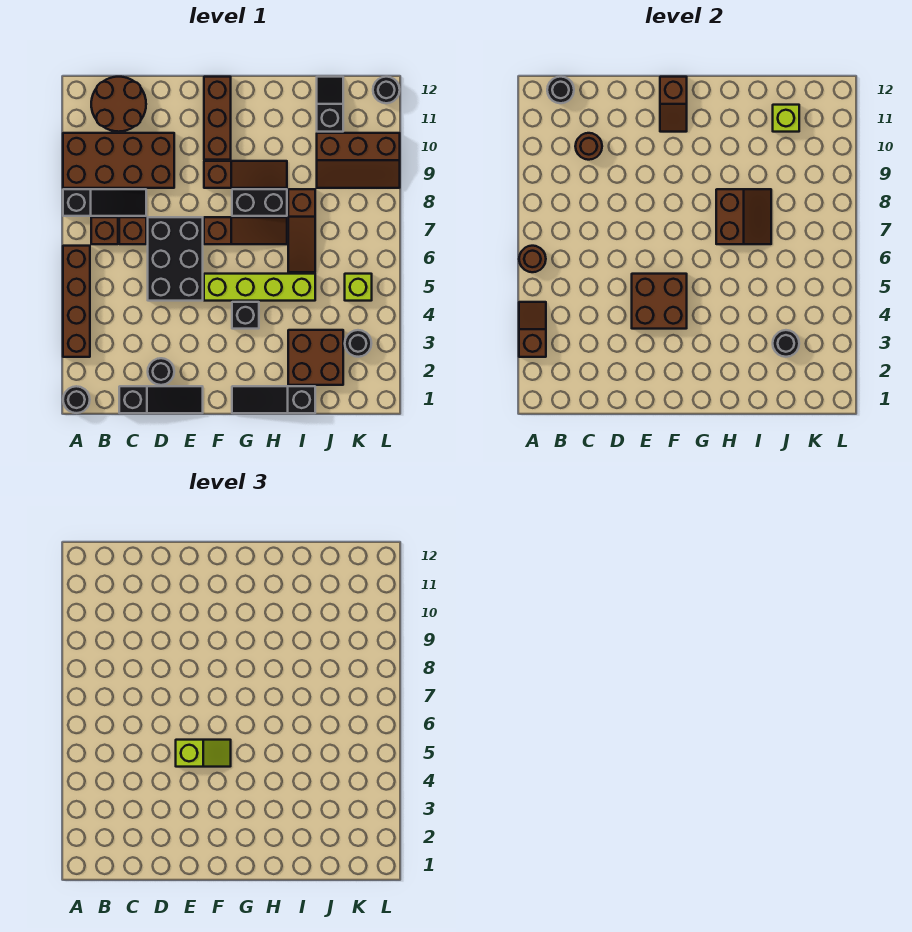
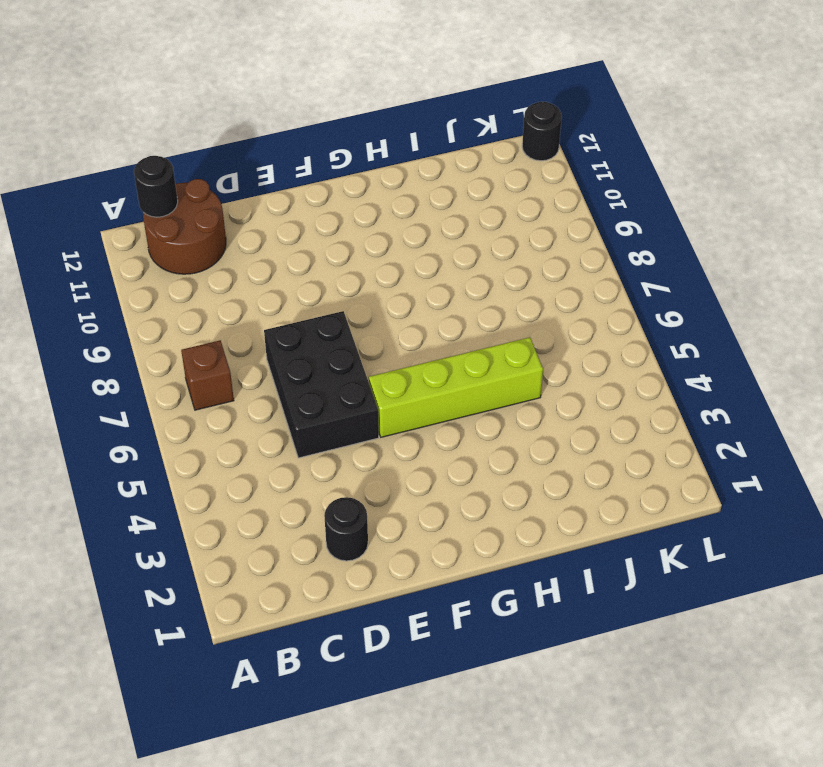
none -> black 1x1 round brick [63,386,90,413]
none -> brown 1x4 brick [63,246,90,357]
none -> black 1x3 slope [63,189,146,216]
none -> brown 2x4 brick [63,133,174,188]

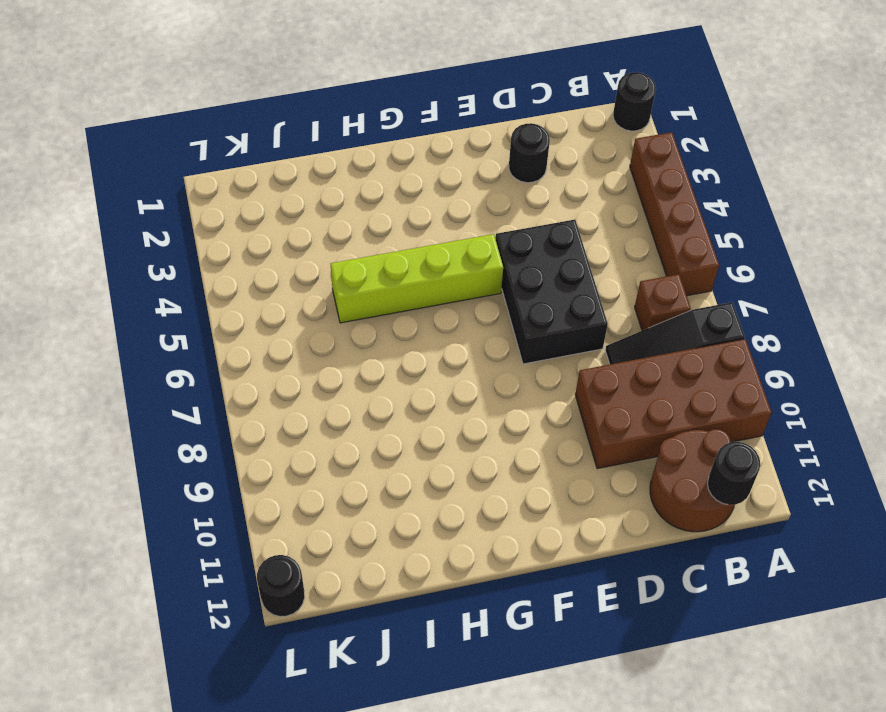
none -> black 1x3 slope [119,386,203,413]
none -> brown 1x1 brick [119,217,146,244]
none -> brown 1x3 slope [204,217,287,244]
none -> brown 1x3 slope [204,161,287,188]

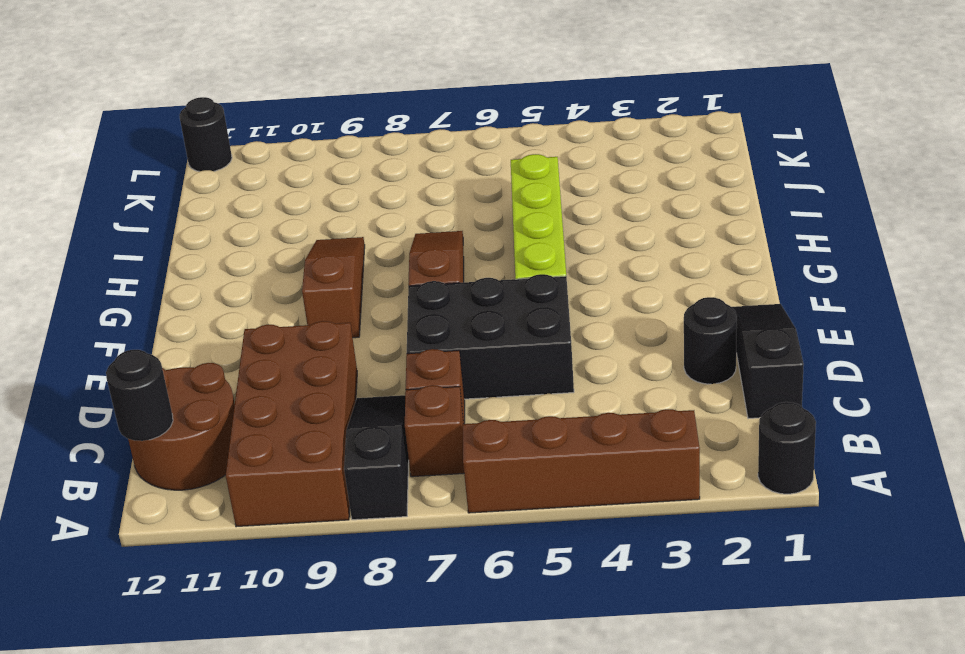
none -> brown 1x3 brick [204,77,231,160]
none -> black 1x3 slope [232,386,315,413]
none -> black 1x1 brick [232,302,259,329]
none -> black 1x2 brick [232,189,287,216]

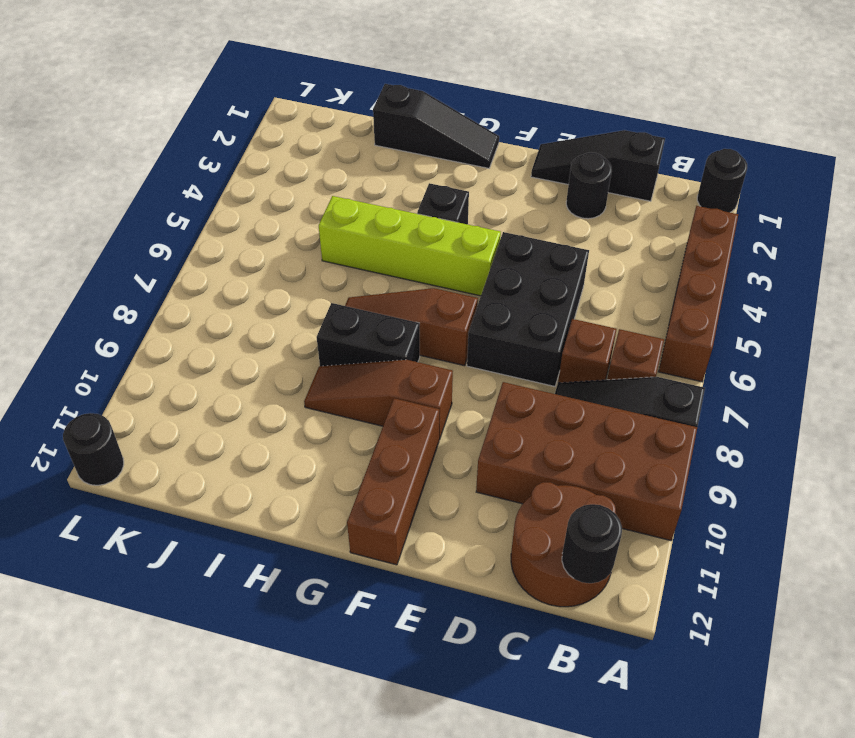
none -> brown 2x2 brick [288,330,343,385]
none -> brown 1x3 slope [288,189,315,272]
none -> brown 2x3 slope [317,133,400,188]
none -> black 1x2 slope [317,77,343,132]

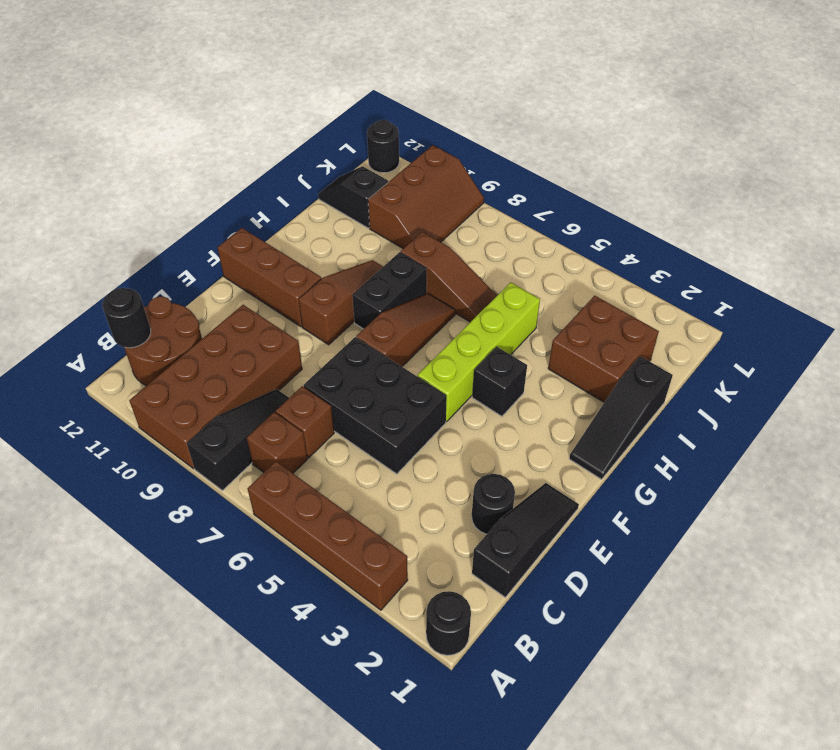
none -> black 1x1 round brick [345,330,371,357]
none -> lime 1x1 brick [345,274,372,301]
none -> brown 1x2 slope [519,302,546,357]
none -> brown 1x1 round brick [519,246,546,272]

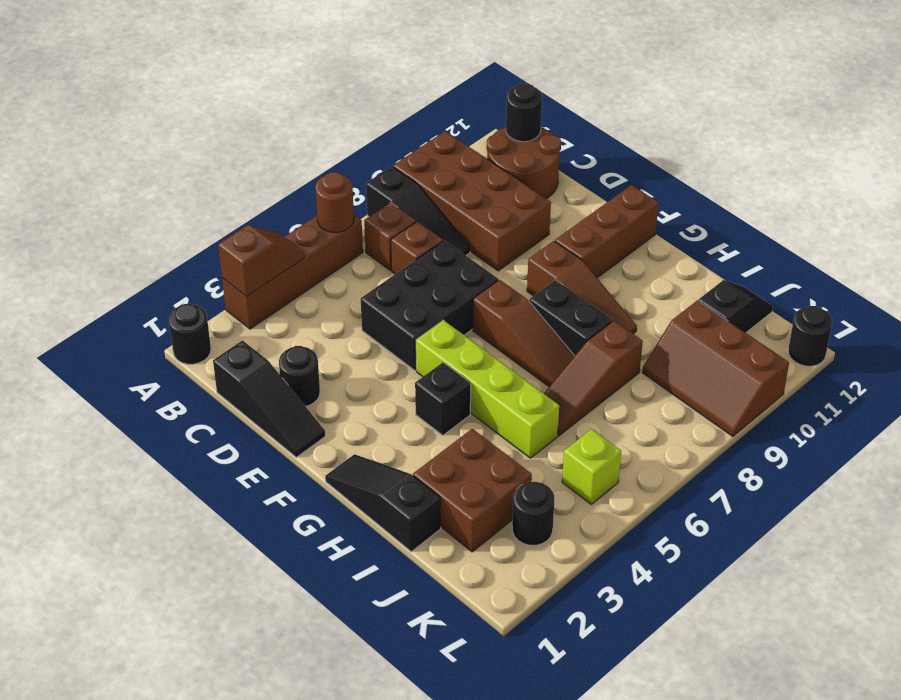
none -> brown 1x1 round brick [575,133,602,160]
none -> brown 2x2 brick [632,274,687,329]
none -> brown 1x2 slope [660,77,687,132]
none -> brown 2x2 slope [716,189,771,244]

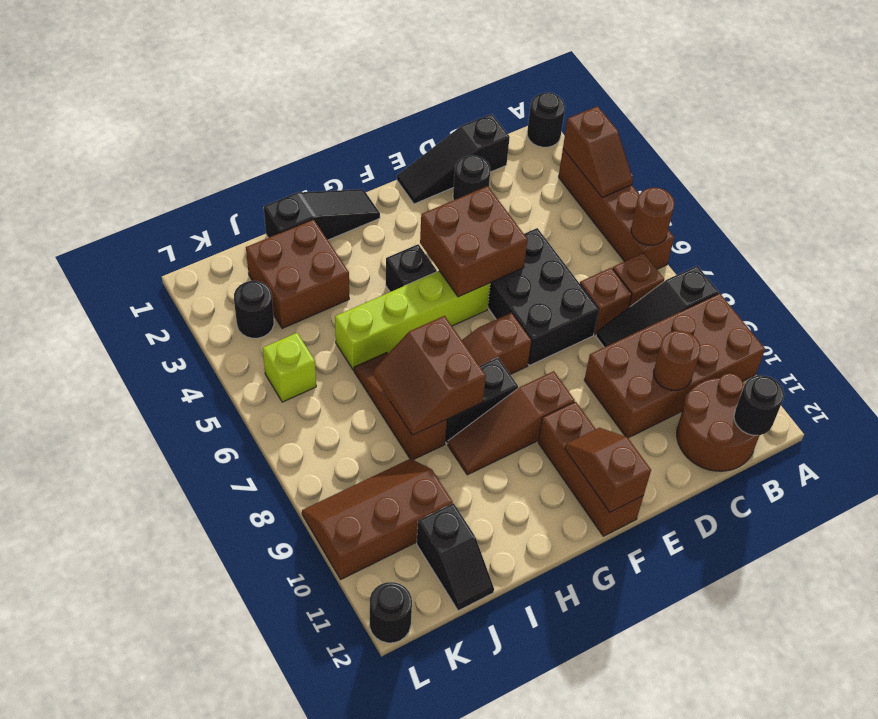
none -> black 1x1 round brick [773,330,799,357]
none -> lime 1x1 brick [773,105,799,132]
none -> lime 1x2 slope [176,740,231,767]

